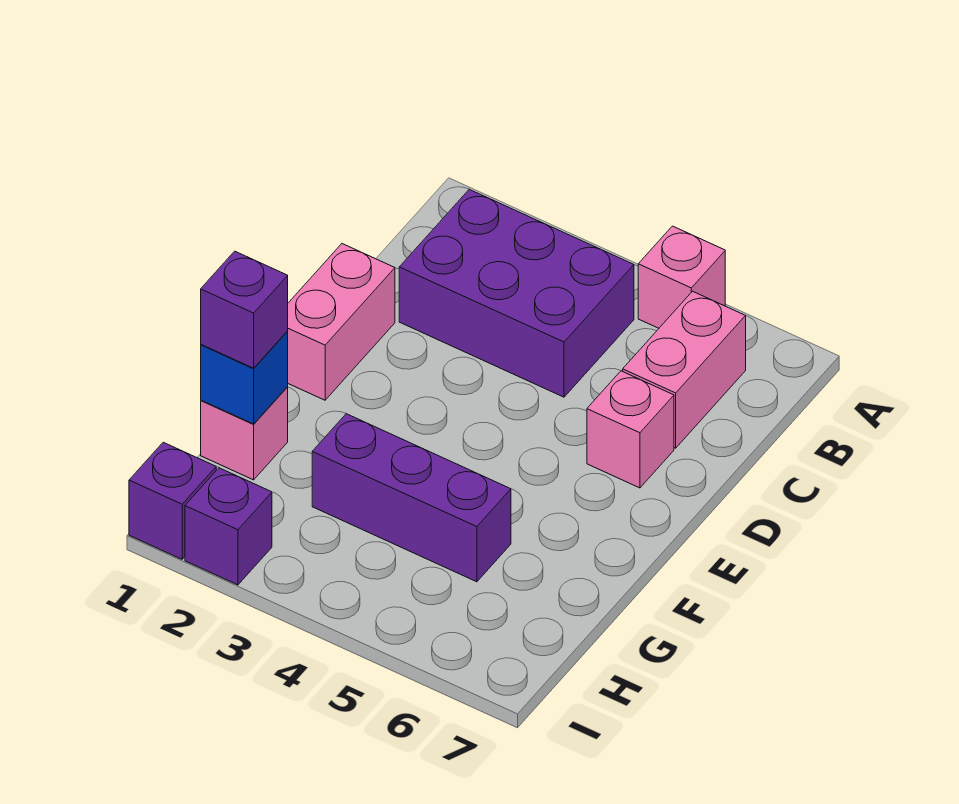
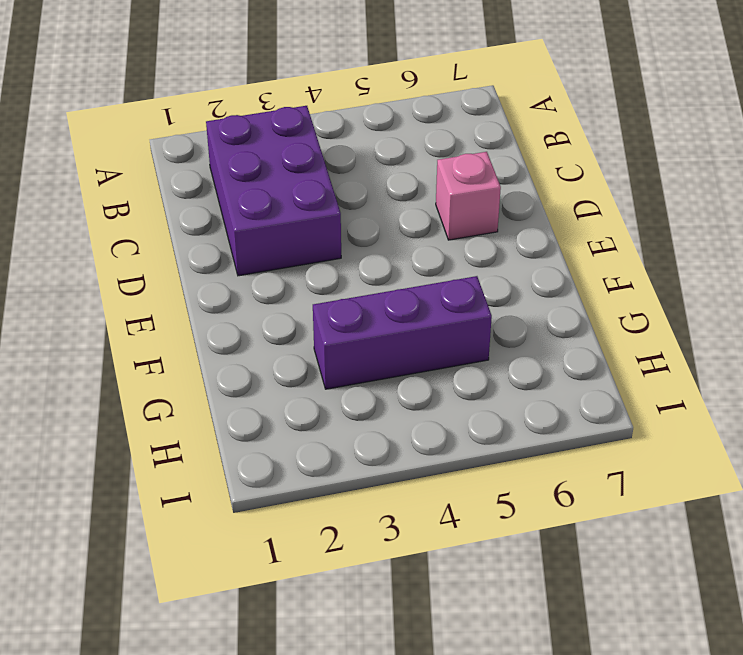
purple 2x3 brick [206,106,341,276] -> purple 2x3 brick turned to [399,189,634,397]
none -> pink 1x1 brick [638,226,725,328]
none -> pink 1x2 brick [623,291,746,448]

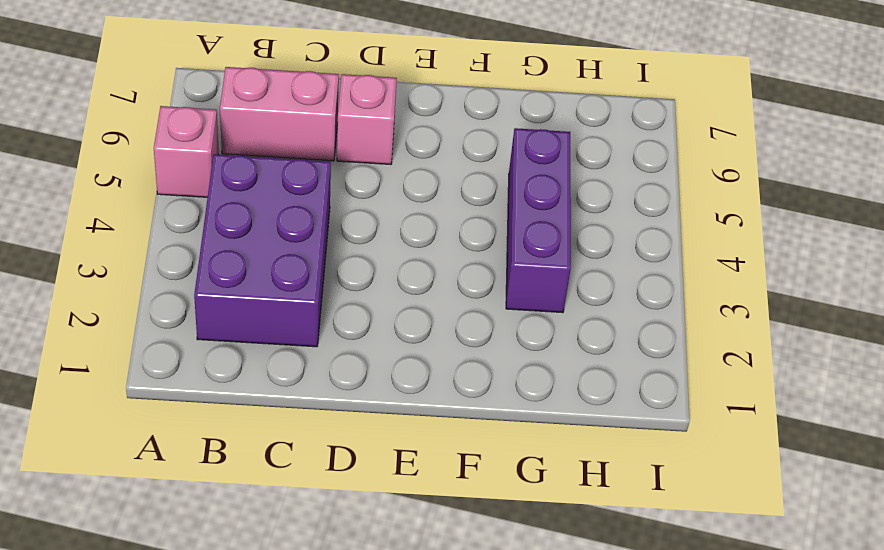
none -> pink 1x2 brick [288,244,395,400]
none -> pink 1x1 brick [201,387,288,480]

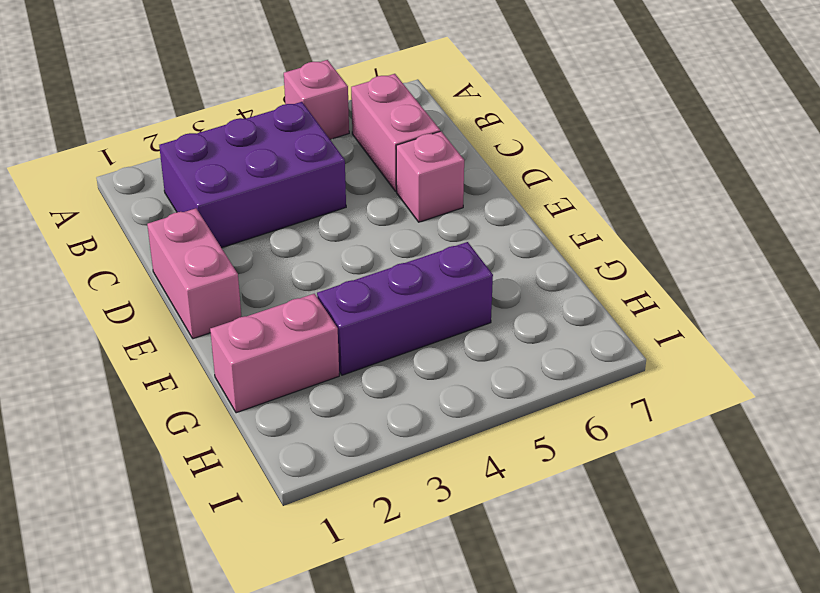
pink 1x2 brick [210,294,339,413] -> pink 1x1 brick [201,387,288,480]
none -> purple 1x1 brick [129,442,216,559]
none -> purple 1x1 brick [185,468,272,585]

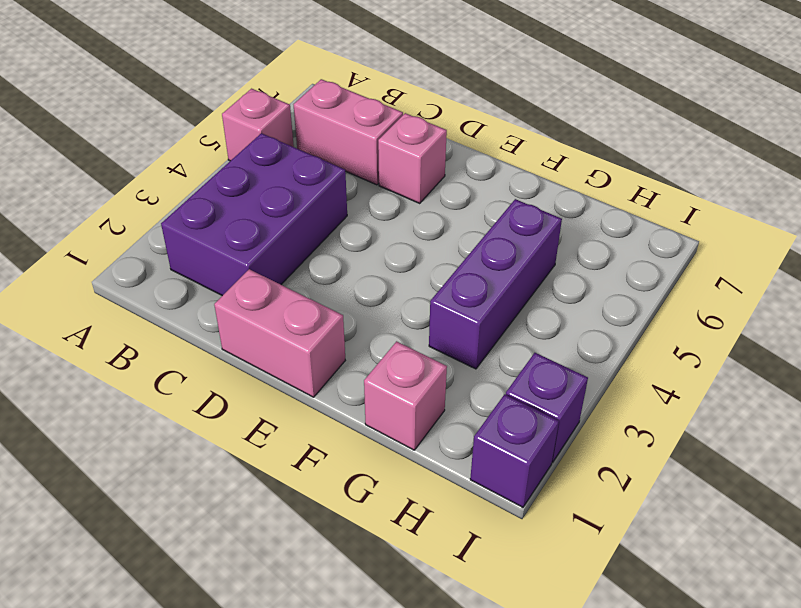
none -> blue 1x1 brick [201,331,288,424]
none -> purple 1x1 brick [201,251,288,368]

